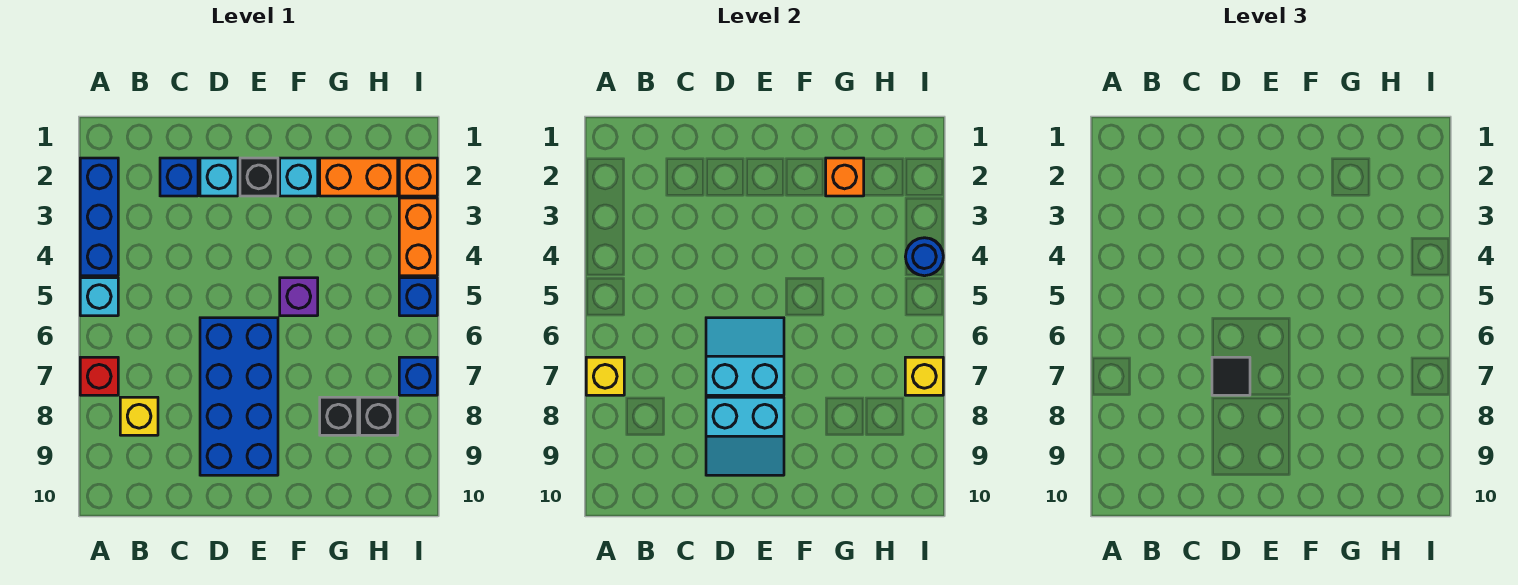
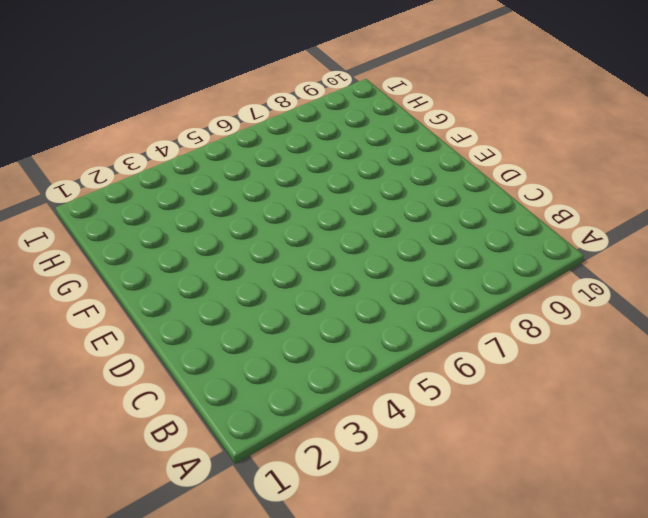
none -> blue 1x3 brick [80,158,118,276]
none -> cyan 1x1 brick [80,278,118,316]
none -> red 1x1 brick [80,357,118,395]

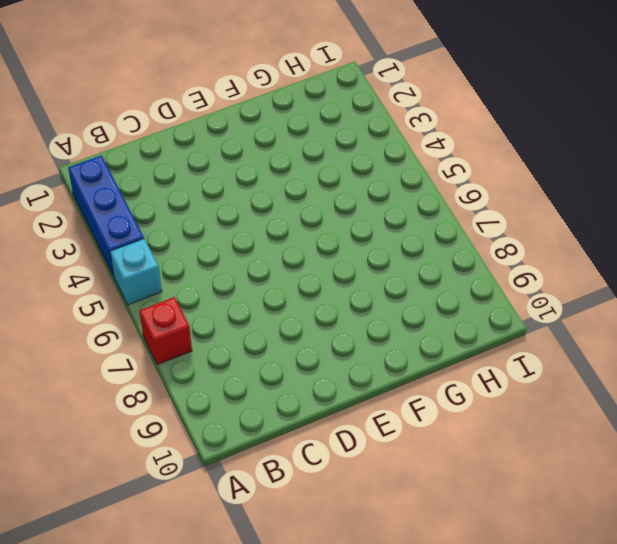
none -> yellow 1x1 brick [120,397,158,435]
none -> blue 1x1 brick [160,158,198,196]
none -> cyan 1x1 brick [200,158,238,196]

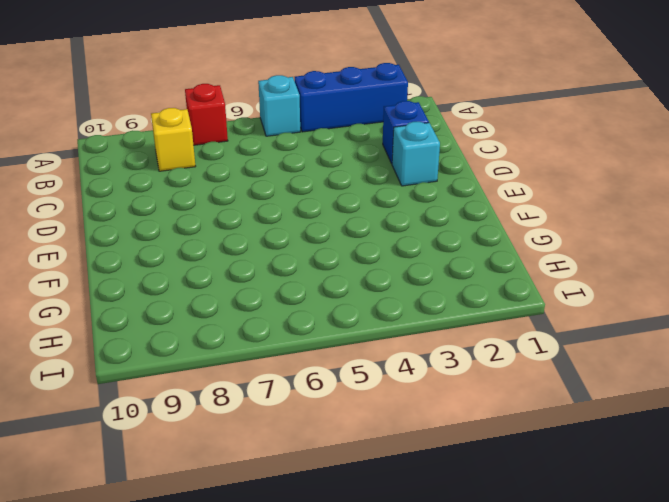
none -> blue 2x4 brick [200,318,278,475]
none -> black 1x1 brick [240,158,278,196]
none -> cyan 1x1 brick [280,158,318,196]

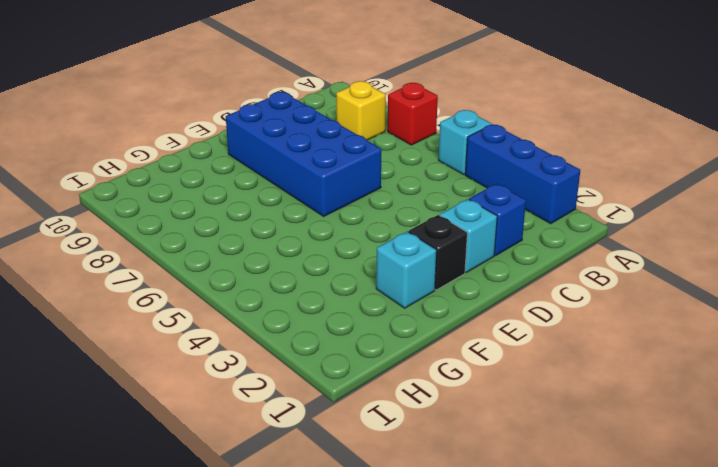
none -> purple 1x1 brick [280,278,318,316]
none -> orange 1x2 brick [320,158,398,196]
none -> black 1x1 brick [320,397,358,435]

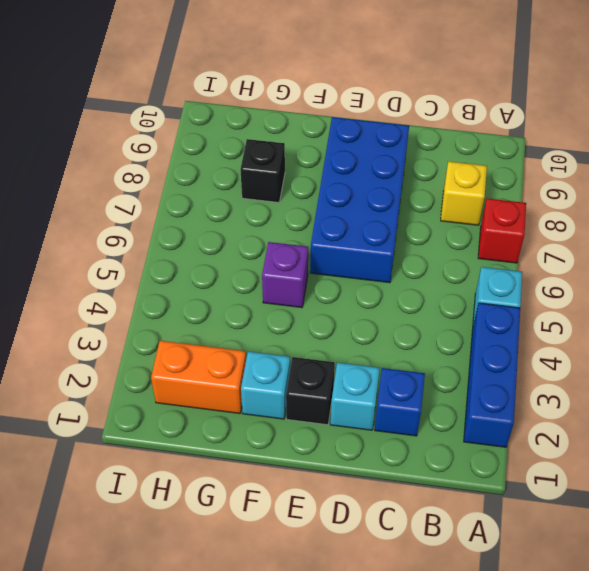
none -> black 1x1 brick [360,397,398,435]
none -> orange 1x1 brick [399,158,437,196]
none -> orange 1x2 brick [399,198,437,276]

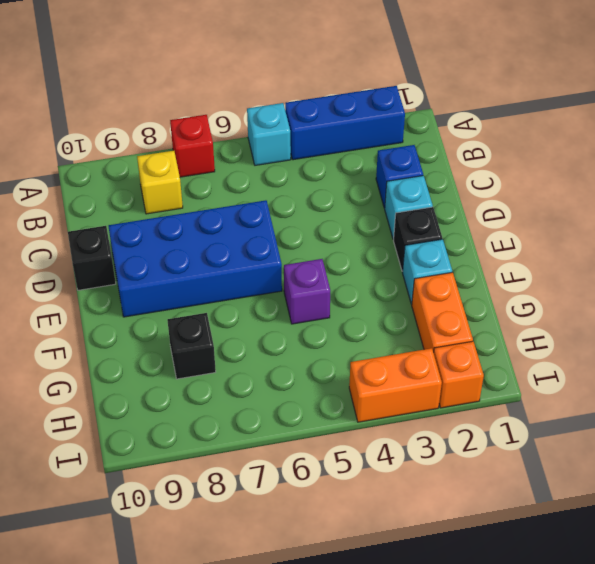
black 1x1 brick [68,226,116,290] -> black 1x1 brick moved to [360,397,398,435]
none -> blue 1x1 brick [399,278,437,316]
none -> blue 1x1 brick [399,357,437,395]
none -> yellow 1x1 brick [586,357,624,395]

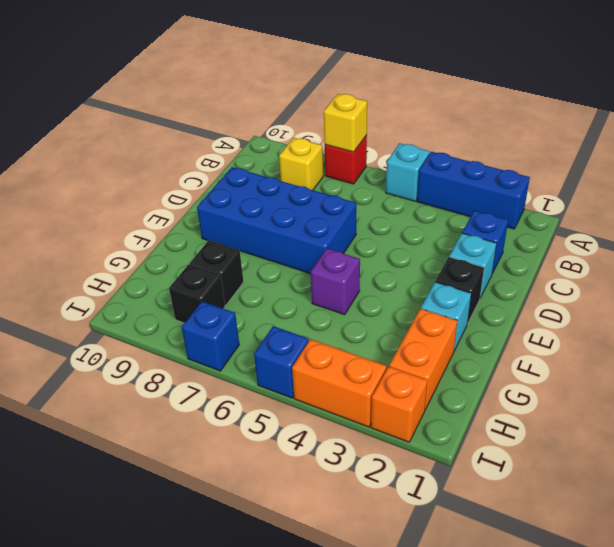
none -> cyan 2x2 slope [706,318,784,395]
none -> cyan 2x2 slope [706,397,784,475]
none -> orange 1x1 brick [826,158,864,196]

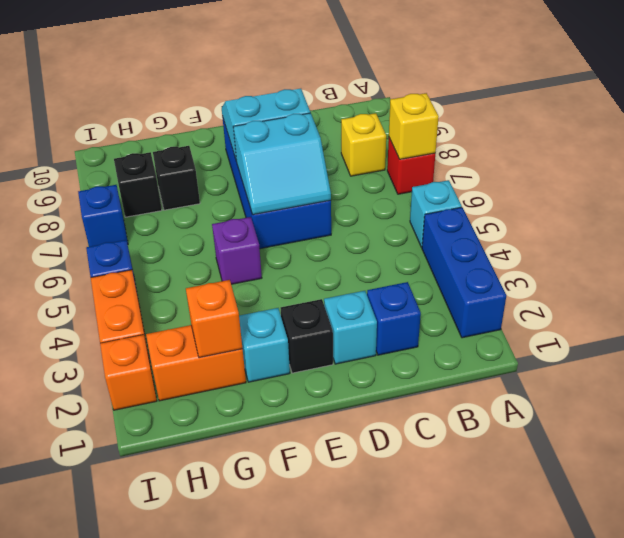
none -> blue 1x1 round brick [905,238,943,276]
none -> yellow 1x1 brick [905,357,943,395]
none -> black 1x1 tile [1212,357,1250,395]

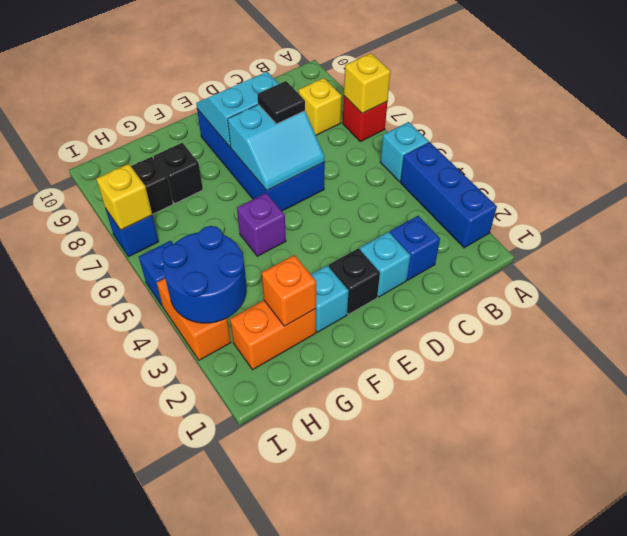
blue 2x2 round brick [162,226,247,323] -> blue 1x1 round brick [905,238,943,276]
none -> orange 1x1 brick [399,158,437,196]

